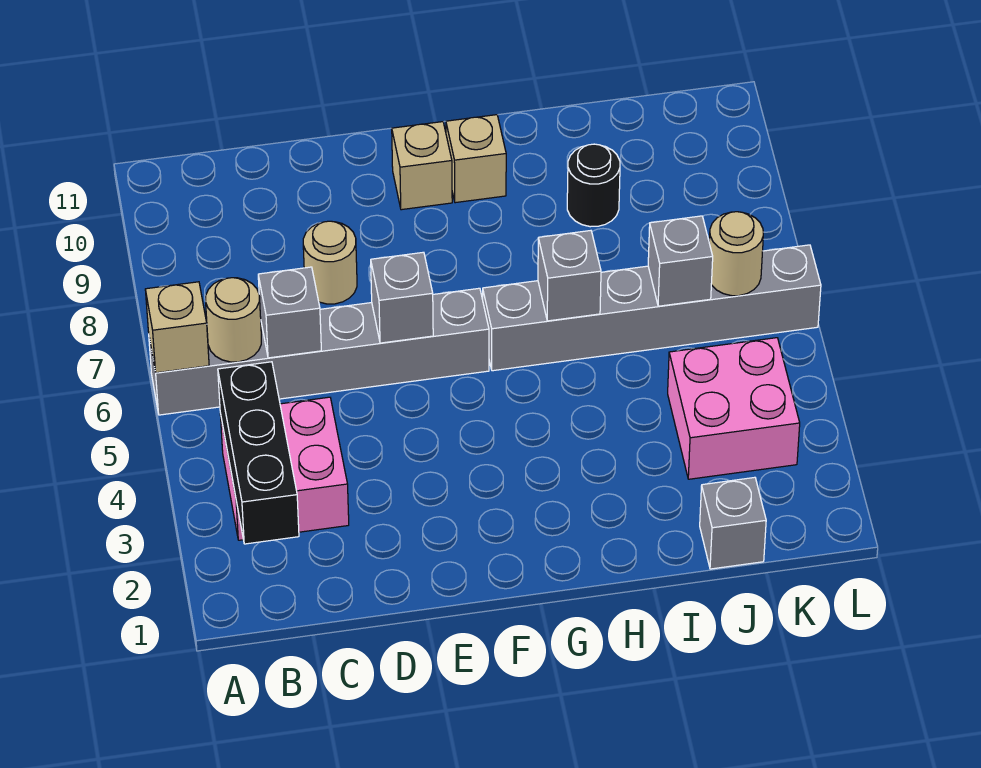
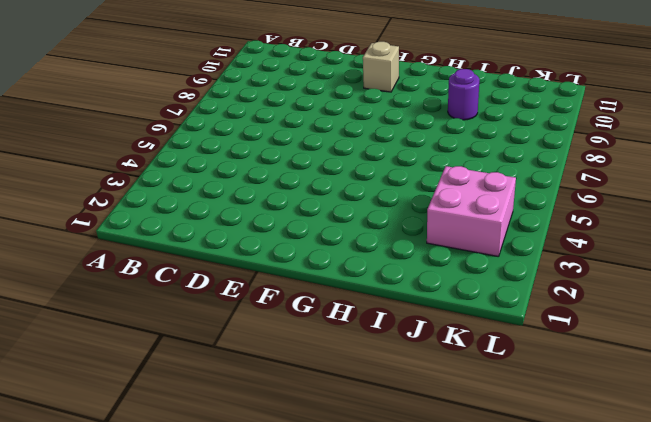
purple 1x1 round brick [448,69,480,120] -> black 1x1 round brick [567,144,620,227]
none -> grey 1x6 brick [149,288,489,415]
none -> pink 2x2 brick [220,397,349,540]
none -> tan 1x1 round brick [303,221,357,304]

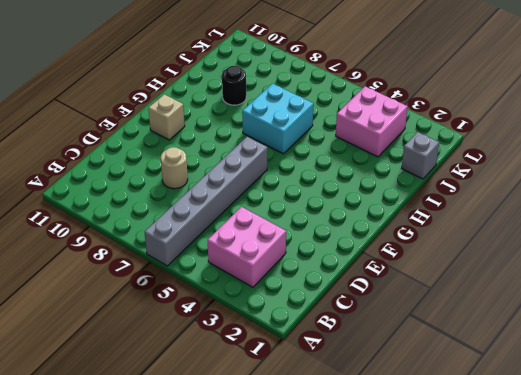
cyan 2x2 brick [242,84,314,154] -> grey 1x6 brick [483,245,821,371]
none -> tan 1x1 brick [446,115,506,203]
none -> tan 1x1 brick [145,282,209,373]
none -> black 1x3 brick [218,362,299,544]

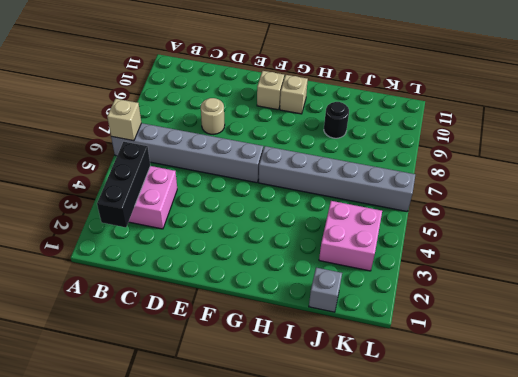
none -> tan 1x1 round brick [206,278,261,362]
none -> grey 1x1 brick [258,267,321,358]
none -> grey 1x1 brick [371,252,433,343]

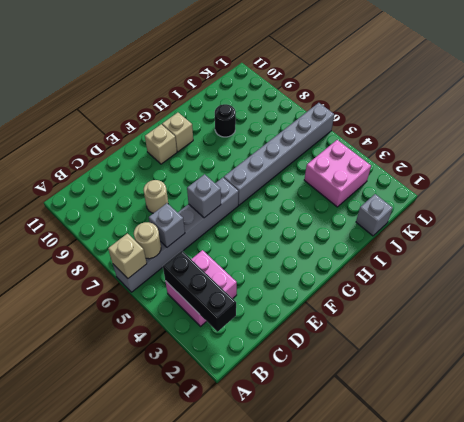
none -> grey 1x1 brick [538,231,601,321]
none -> grey 1x1 brick [648,216,713,306]
none -> tan 1x1 round brick [709,212,763,296]

